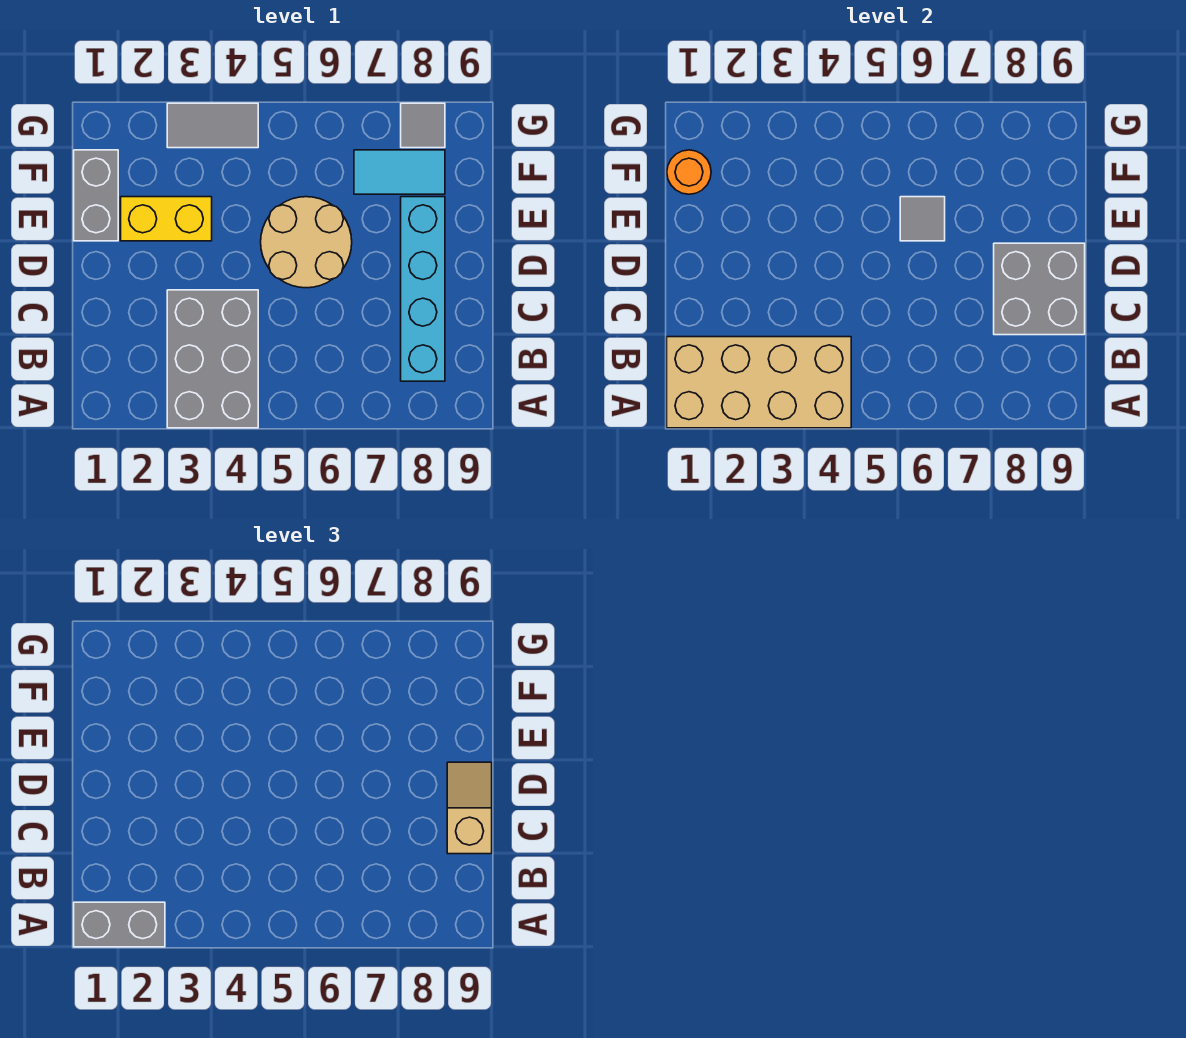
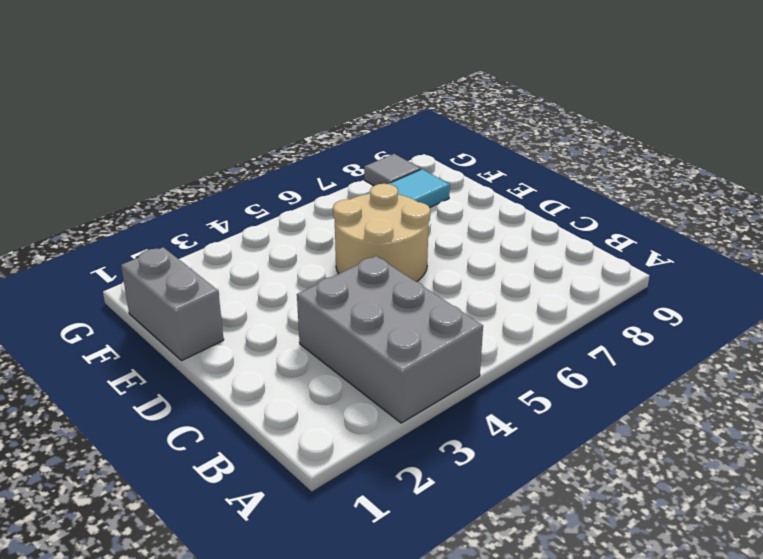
none -> cyan 1x4 brick [401,197,445,381]
none -> yellow 1x2 brick [121,197,212,241]
none -> grey 1x2 tile [167,103,258,148]

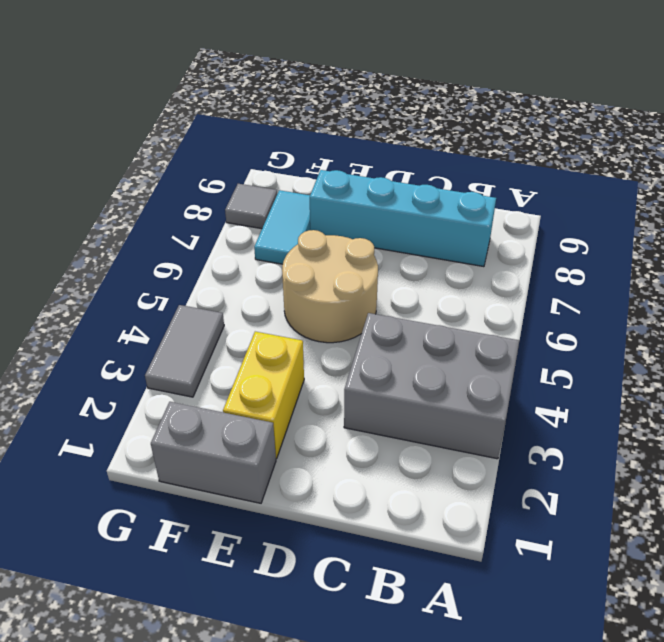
none -> tan 2x4 brick [667,337,851,428]
none -> grey 2x2 brick [994,243,1085,335]
none -> grey 1x1 tile [900,197,945,241]

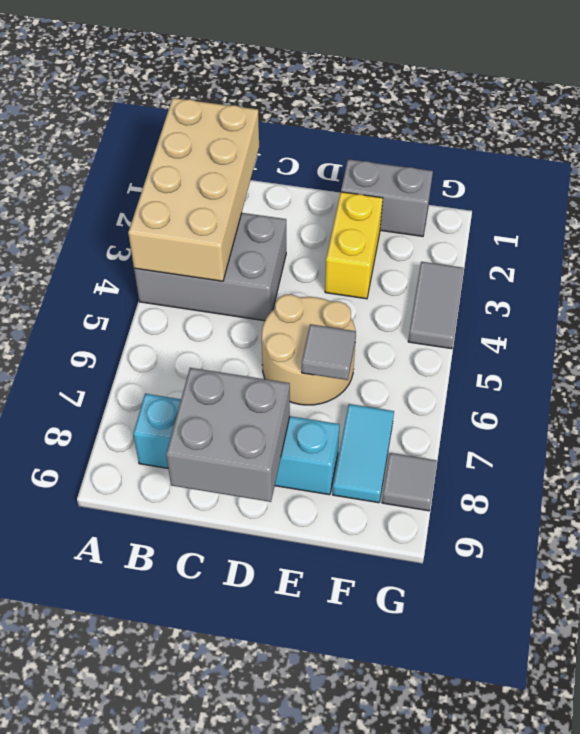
none -> orange 1x1 round brick [667,150,711,194]
none -> grey 1x2 brick [74,902,165,947]
none -> tan 1x2 slope [447,762,492,854]

